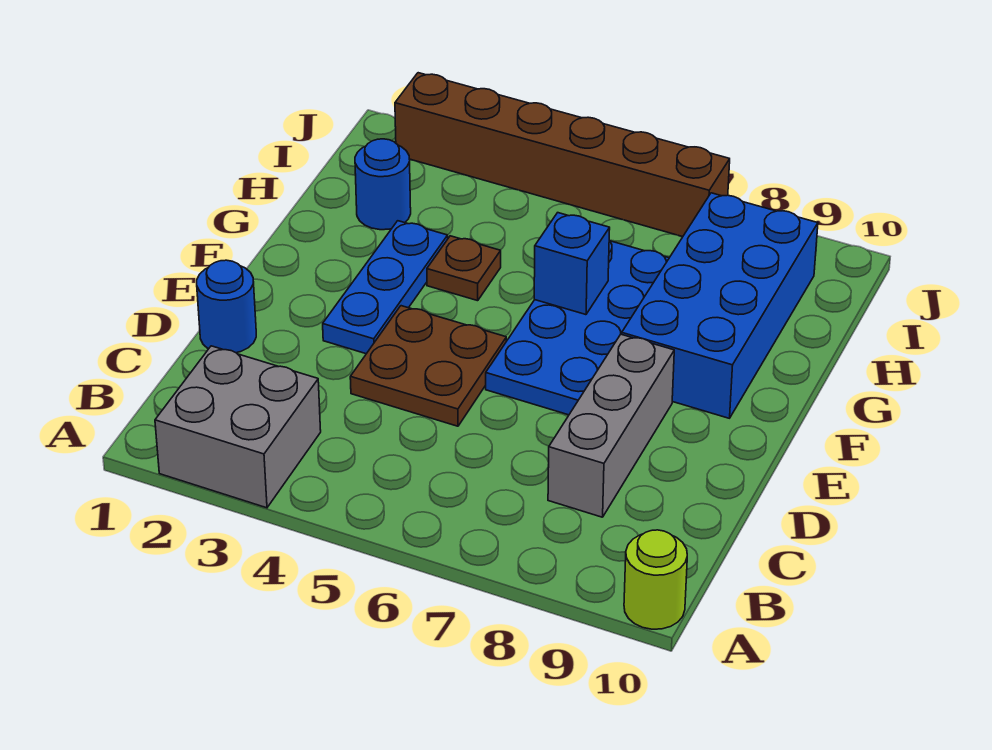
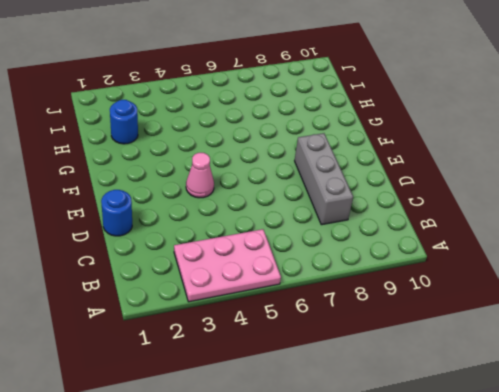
pink 2x3 plate [174,229,281,302] -> grey 2x2 brick [155,346,321,508]
pink 1x1 cone [186,153,214,198] -> brown 2x2 plate [350,306,506,426]
none -> lime 1x1 round brick [624,530,687,629]
none -> blue 1x3 plate [323,221,448,354]
none -> blue 2x4 plate [486,241,669,415]

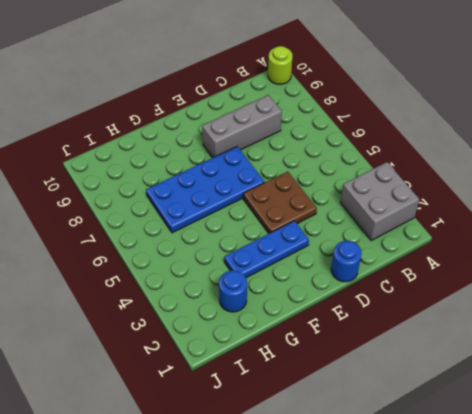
none -> blue 2x4 brick [622,193,818,418]
none -> brown 1x1 plate [427,236,501,301]
none -> brown 1x6 brick [395,73,730,237]

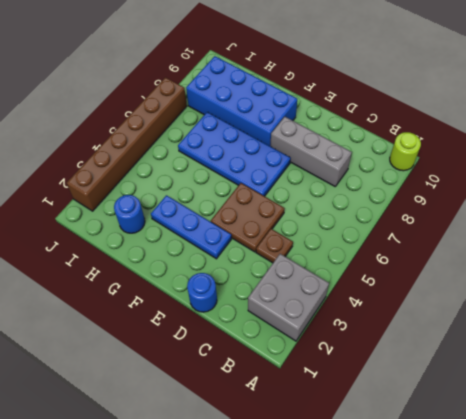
brown 1x1 plate [256,229,293,263] -> brown 1x1 plate moved to [427,236,501,301]
none -> blue 1x1 brick [534,213,610,315]

